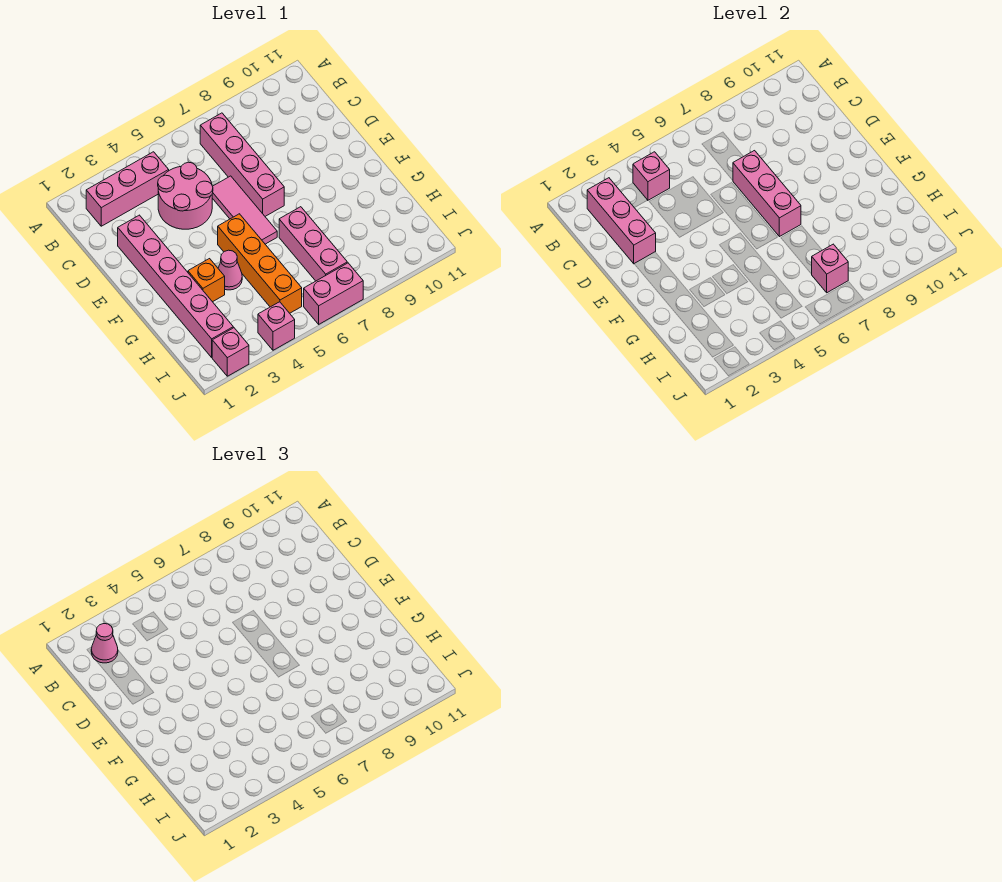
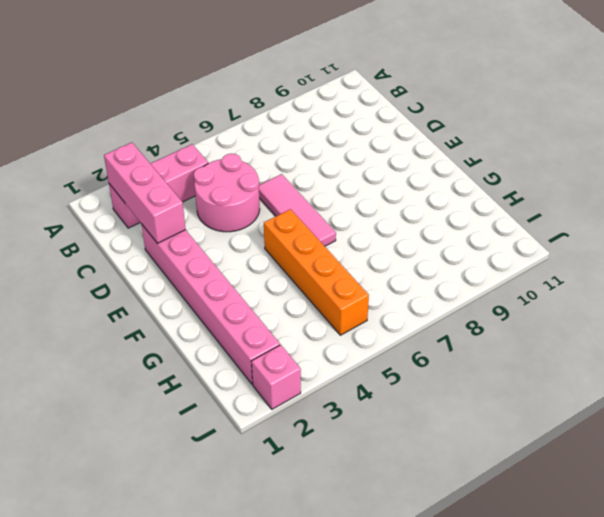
none -> pink 1x4 brick [200,113,284,216]
none -> orange 1x1 brick [188,259,225,302]
none -> pink 1x1 cone [218,250,242,290]

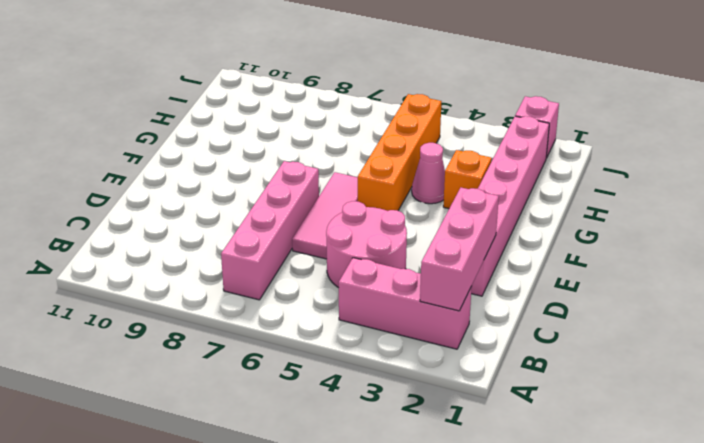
none -> pink 1x3 brick [279,207,347,281]
none -> pink 1x1 brick [258,302,295,350]
none -> pink 1x2 brick [304,263,363,324]

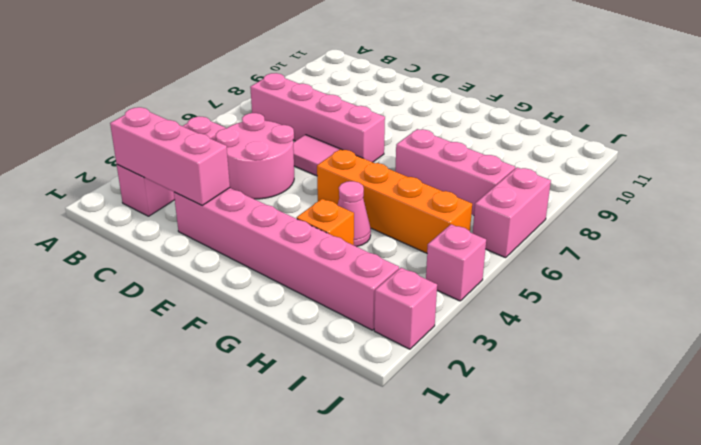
none -> pink 1x1 brick [633,152,670,200]
none -> pink 1x3 brick [733,151,801,237]
none -> pink 1x1 brick [812,244,848,293]

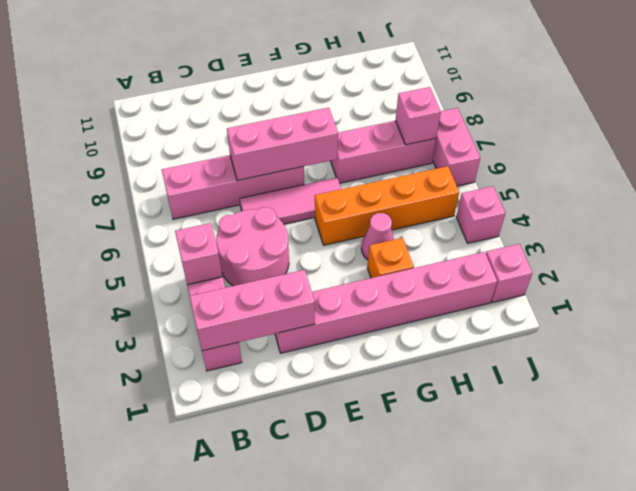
none -> pink 1x1 cone [91,624,118,663]

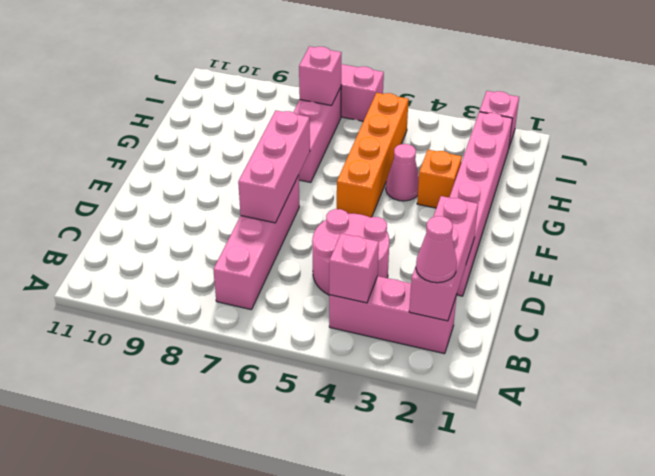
none -> pink 1x3 tile [212,176,277,244]
none -> pink 1x1 brick [258,302,295,350]

